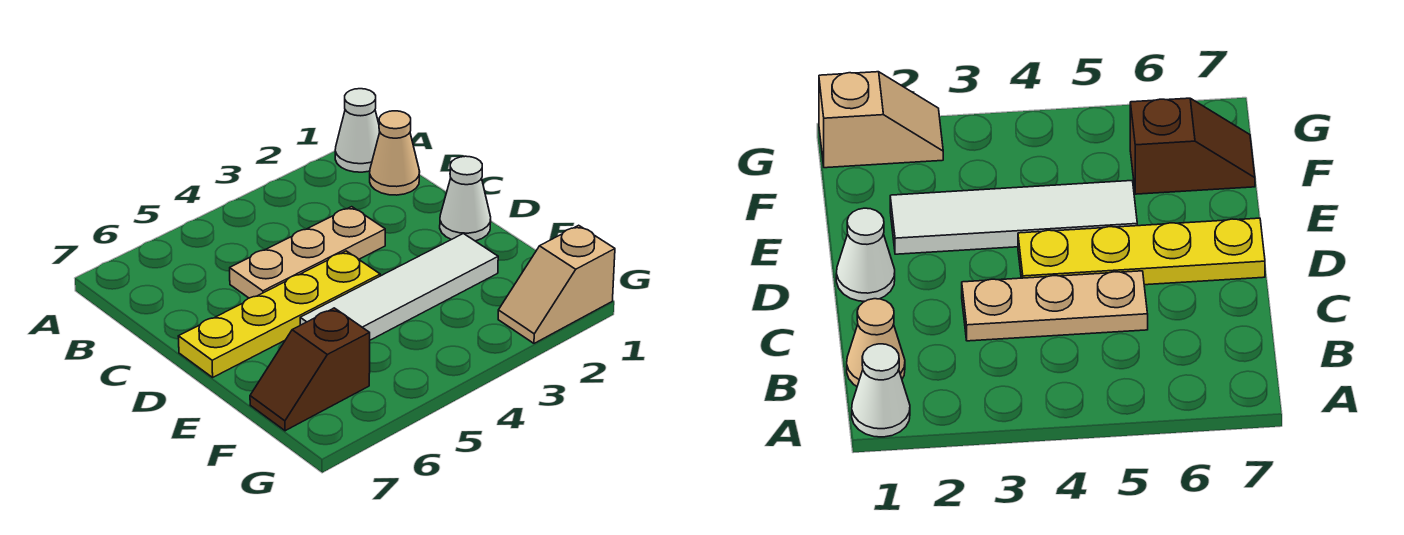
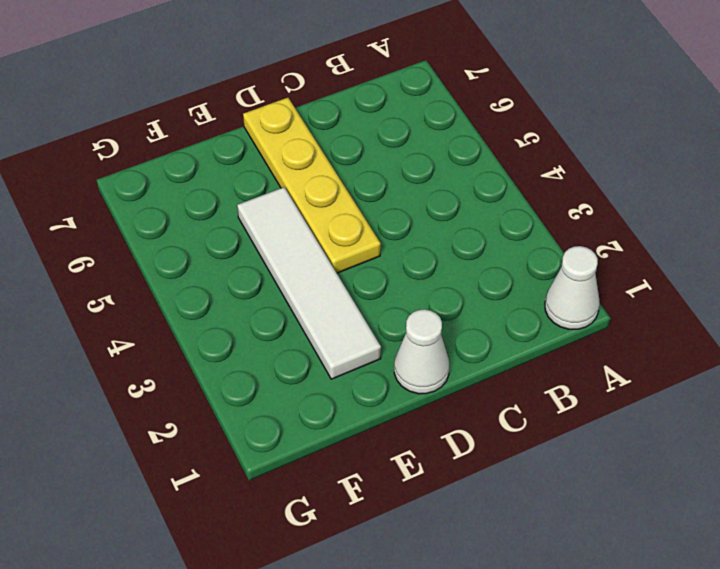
none -> tan 1x1 cone [370,111,420,195]
none -> tan 1x3 plate [230,207,385,298]

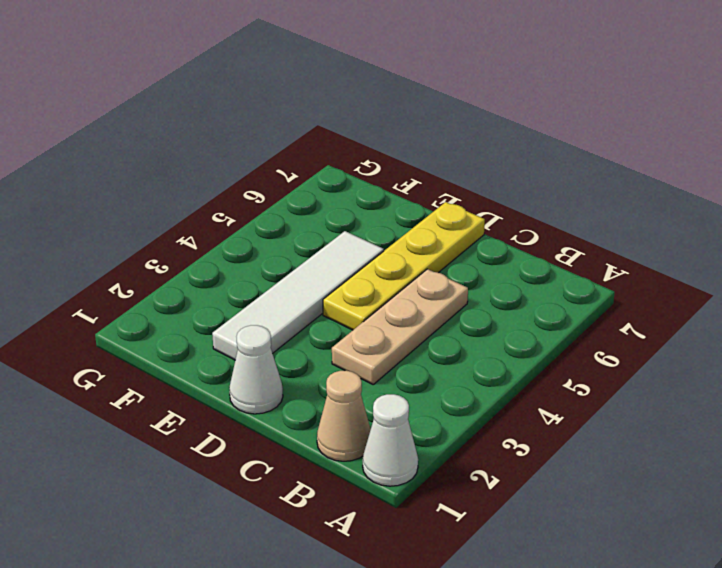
none -> brown 1x2 slope [250,308,370,431]
none -> tan 1x2 slope [498,225,615,343]

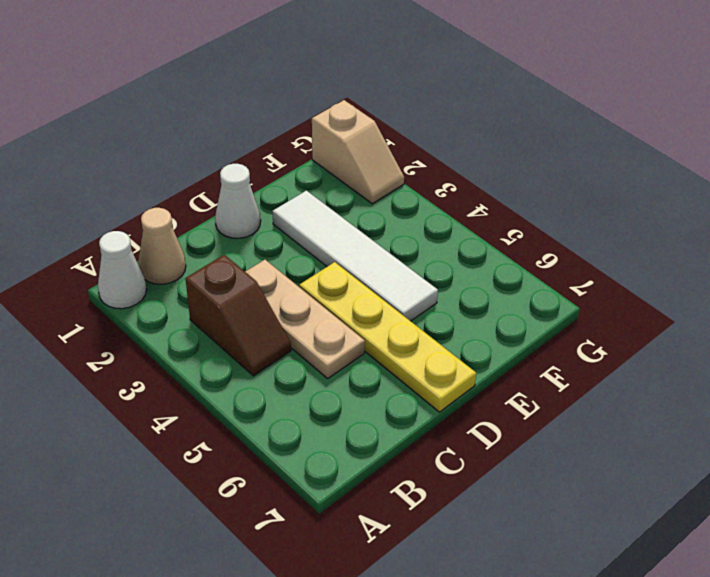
brown 1x2 slope [185,255,291,376] -> brown 1x2 slope moved to [250,308,370,431]

